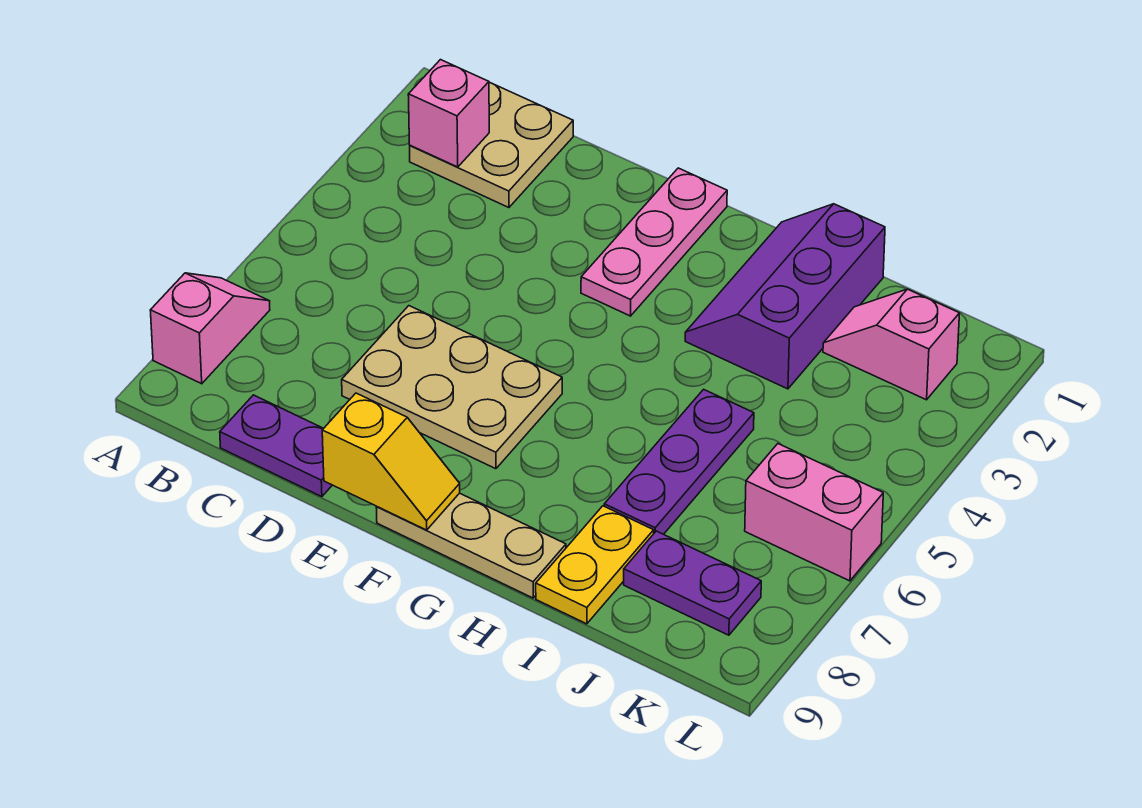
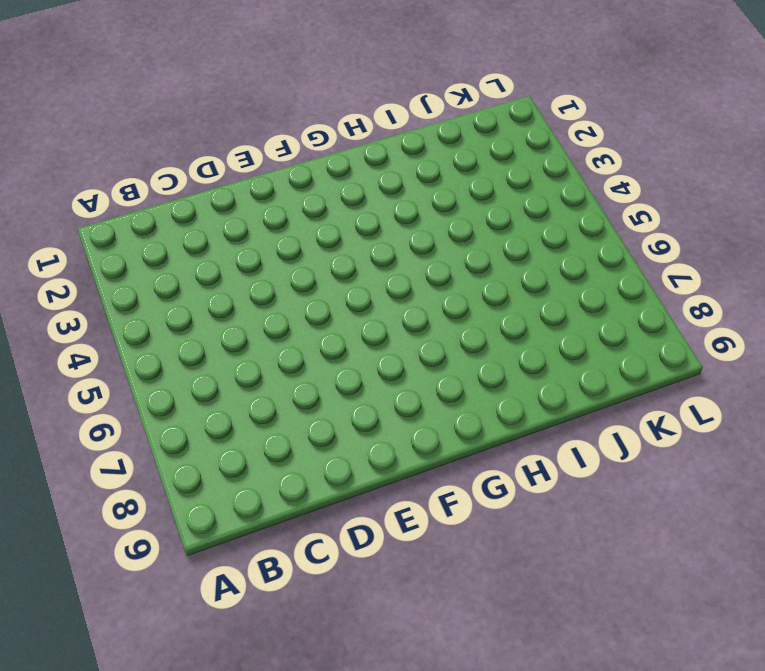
none -> pink 1x2 slope [150,273,270,384]
none -> tan 2x2 plate [410,82,573,208]
none -> purple 1x2 plate [220,395,332,497]

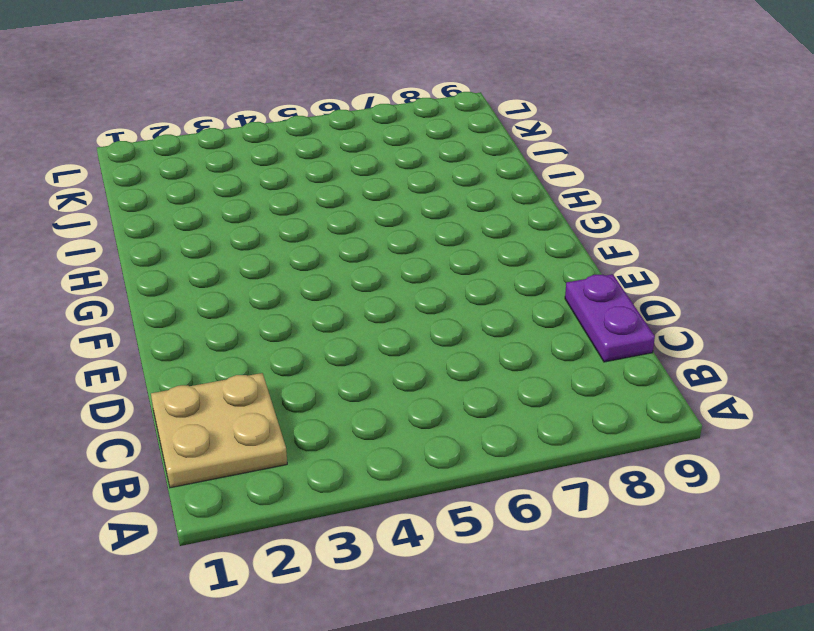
none -> pink 1x2 slope [150,273,270,384]
none -> tan 2x3 plate [342,306,562,469]
none -> pink 1x3 plate [581,168,727,316]

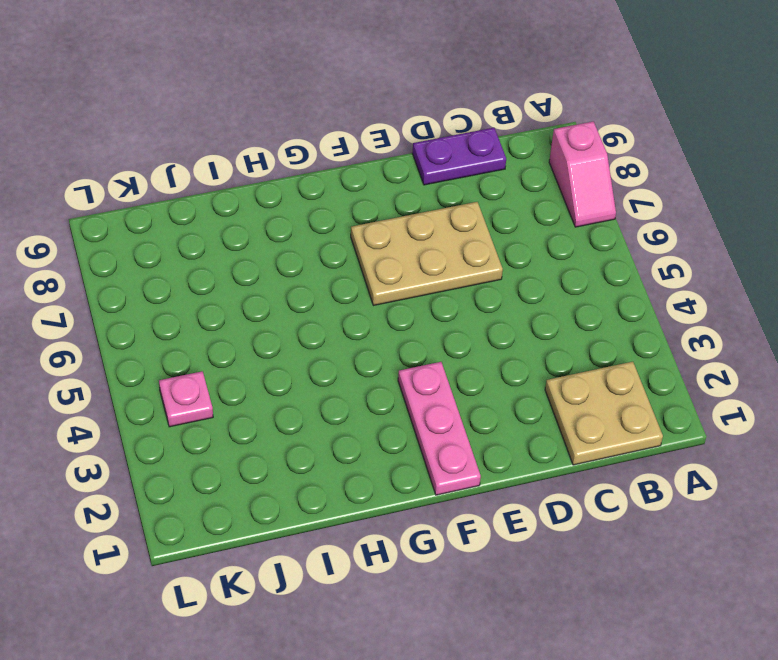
pink 1x1 plate [159,371,213,427] -> none
none -> tan 1x3 plate [376,493,566,598]
none -> purple 2x3 slope [685,204,885,389]
none -> purple 1x3 plate [604,389,754,534]

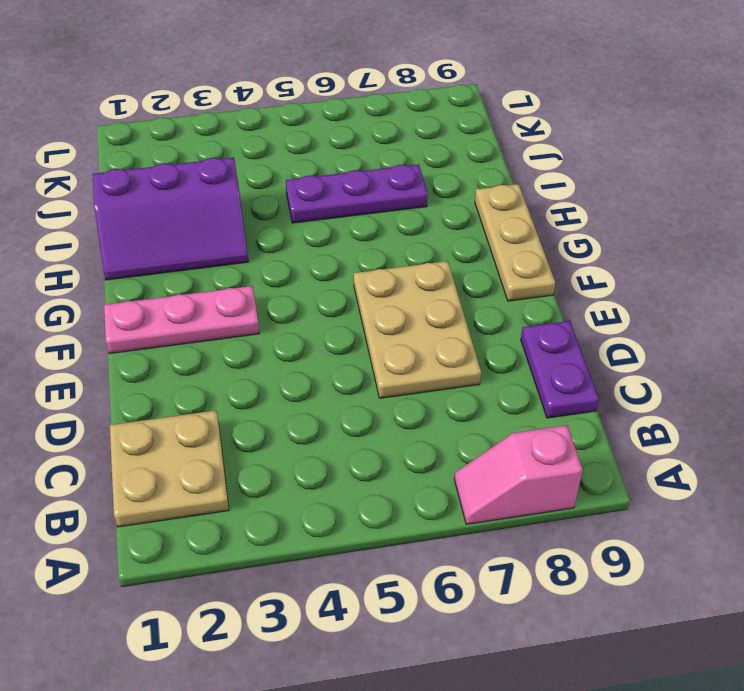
none -> yellow 1x2 plate [536,506,654,624]
none -> pink 1x2 slope [823,289,960,400]
none -> purple 1x2 plate [624,531,761,635]

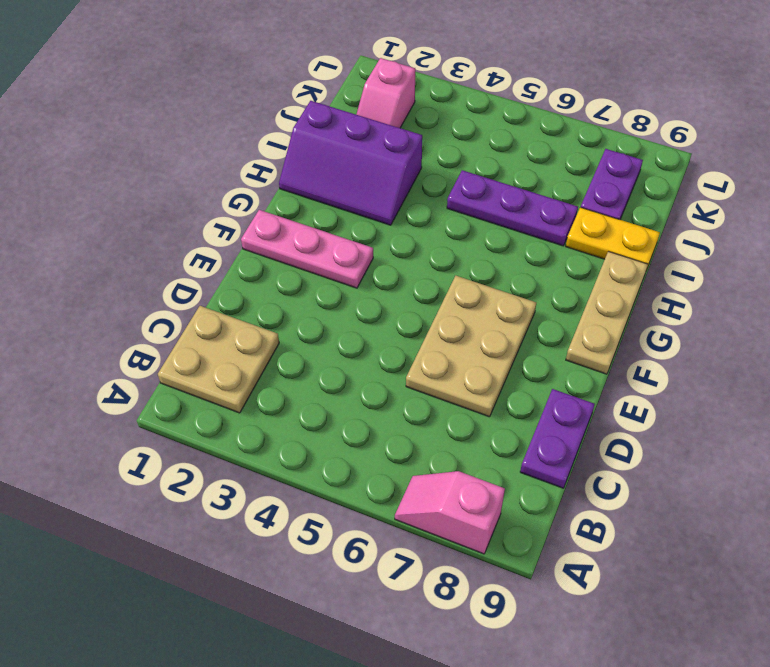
none -> pink 1x2 brick [745,444,883,581]
none -> pink 1x1 brick [408,60,489,167]
none -> yellow 1x2 slope [322,393,460,530]

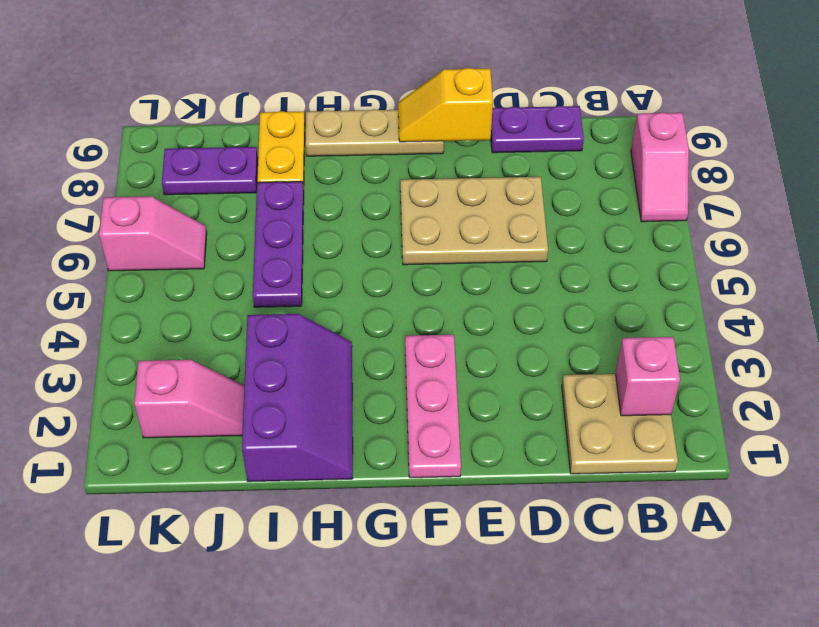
pink 1x2 slope [99,196,207,271] -> pink 1x2 brick [745,444,883,581]

